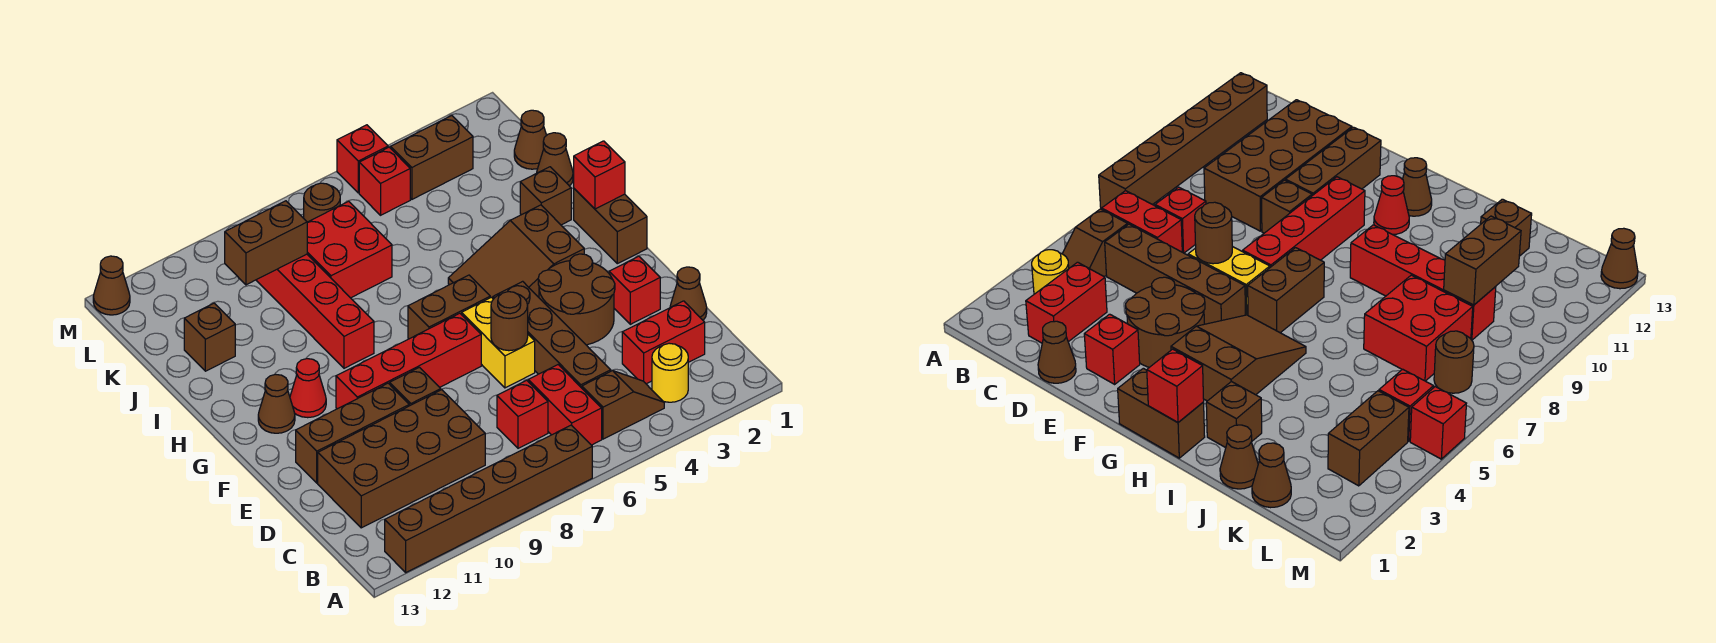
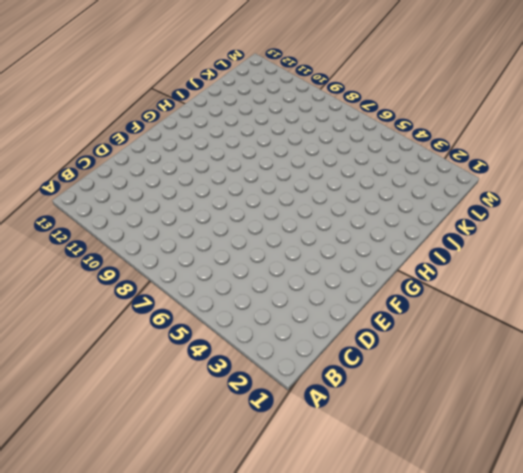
none -> brown 1x6 brick [385,425,592,572]
none -> yellow 1x1 round brick [652,343,688,402]
none -> brown 1x2 slope [582,371,664,439]
none -> red 1x2 brick [528,365,602,445]

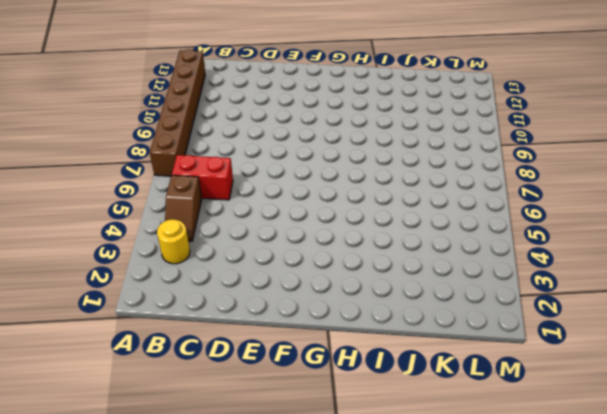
none -> red 1x2 brick [622,301,705,384]
none -> brown 1x4 brick [493,281,611,388]
none -> red 1x1 brick [497,380,548,448]
none -> brown 2x4 brick [318,390,485,528]

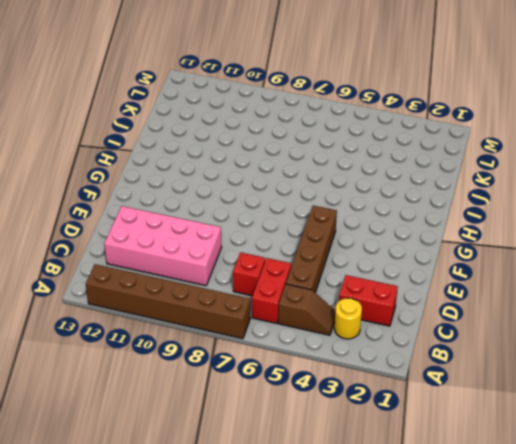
pink 2x4 brick [104,206,222,286] -> brown 2x4 brick [318,390,485,528]
none -> brown 1x1 cone [670,267,707,320]
none -> red 1x1 brick [609,256,660,324]
none -> brown 2x2 round brick [538,254,615,345]
none -> yellow 1x2 brick [462,297,535,388]

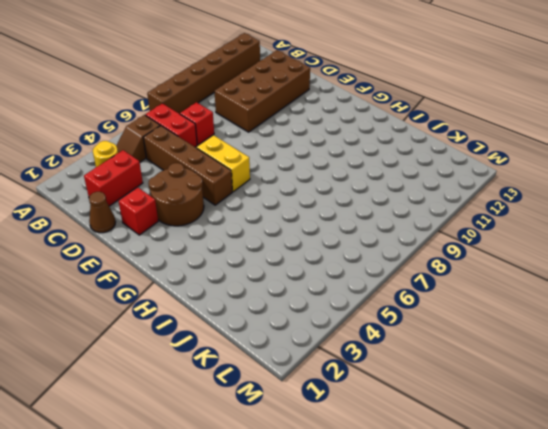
none -> brown 1x1 brick [390,367,441,406]
none -> brown 1x3 brick [296,383,409,483]
none -> red 1x4 brick [336,313,481,409]
none -> brown 1x2 brick [574,189,647,264]

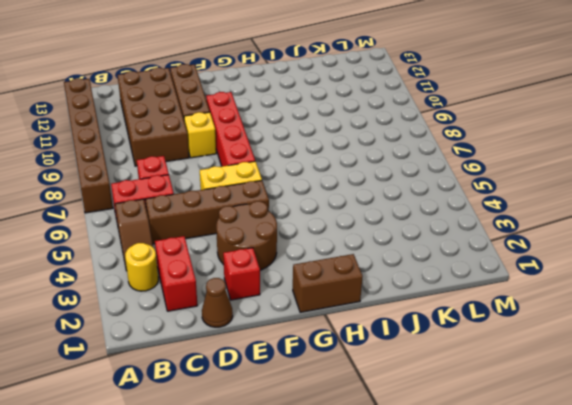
yellow 1x1 brick [184,112,216,158] -> brown 1x1 brick [390,367,441,406]
none -> brown 2x3 slope [448,205,584,298]
none -> brown 1x2 brick [408,275,490,339]
none -> red 1x1 cone [290,359,326,418]
none -> brown 1x1 cone [258,374,295,433]

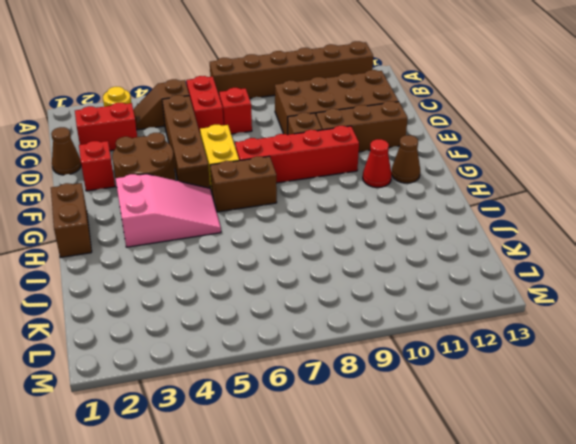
pink 2x3 slope [116,174,221,247] -> brown 2x3 slope [448,205,584,298]
none -> red 1x4 brick [256,254,374,368]
none -> brown 1x1 brick [520,167,571,225]
none -> brown 1x1 cone [537,133,573,186]
none -> red 2x2 brick [307,201,392,298]

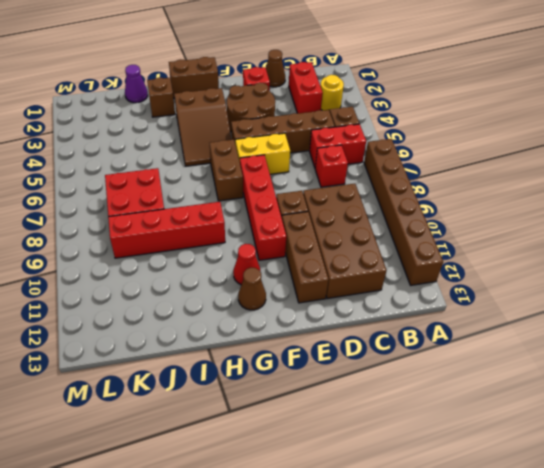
purple 1x1 cone [125,65,148,103] -> brown 1x1 cone [537,133,573,186]
none -> brown 1x1 brick [184,303,235,371]
none -> brown 1x1 cone [514,110,547,169]
none -> brown 1x2 brick [391,116,473,199]
none -> red 1x1 brick [359,147,410,215]

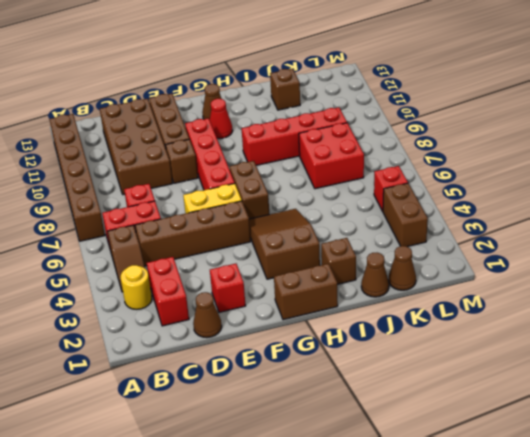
none -> brown 2x2 round brick [538,254,615,345]
none -> brown 1x1 round brick [304,183,340,222]
none -> red 1x1 brick [337,125,388,193]
none -> brown 1x1 cone [93,256,130,315]

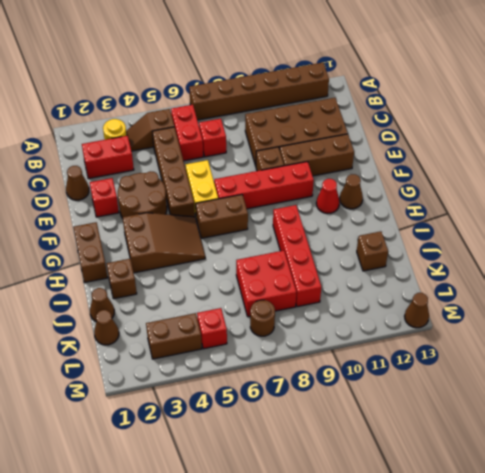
none -> red 1x1 brick [337,125,388,193]
none -> brown 1x1 round brick [491,292,528,351]
none -> red 1x1 brick [574,141,625,209]
none -> brown 1x2 brick [225,201,307,285]

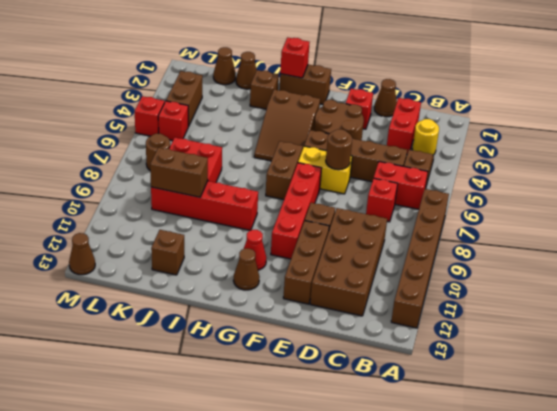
brown 1x2 brick [150,148,208,197] -> brown 1x2 brick turned to [225,201,307,285]

